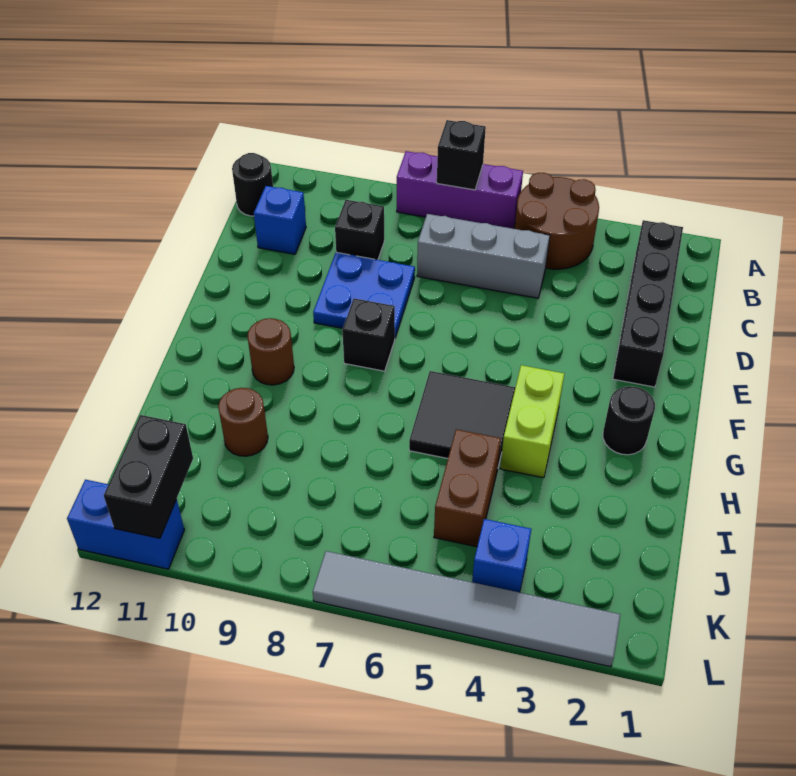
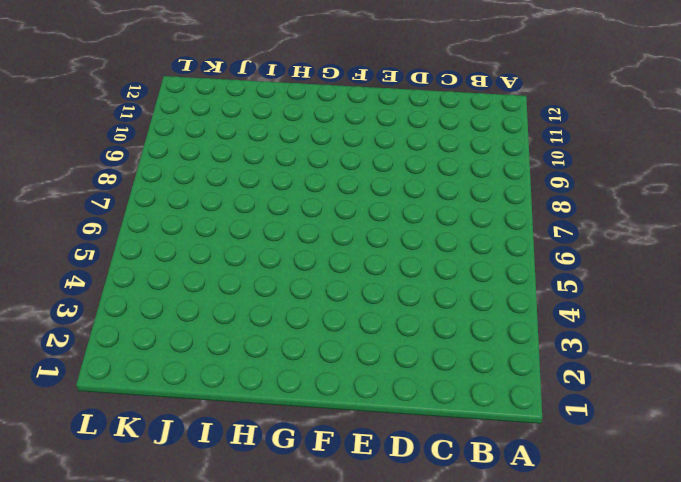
none -> brown 2x2 round brick [515,173,599,269]
none -> purple 1x3 brick [397,151,523,229]
none -> black 1x4 brick [613,220,683,387]

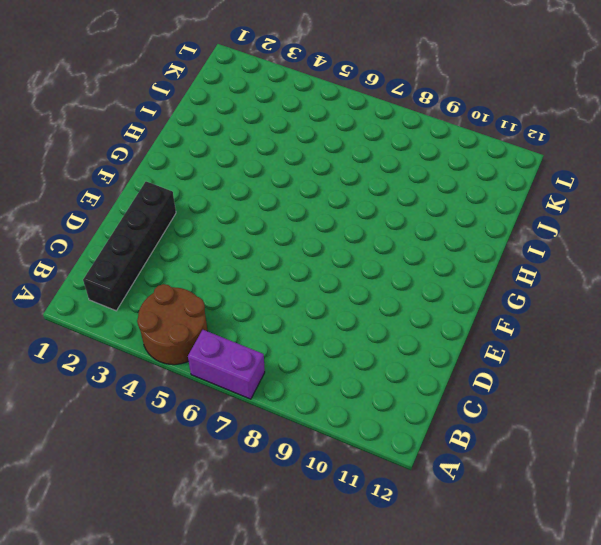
purple 1x2 brick [188,330,265,399] -> purple 1x3 brick [397,151,523,229]
none -> black 1x1 round brick [232,153,273,216]
none -> grey 1x3 brick [417,214,550,298]
none -> black 1x1 brick [335,200,384,260]

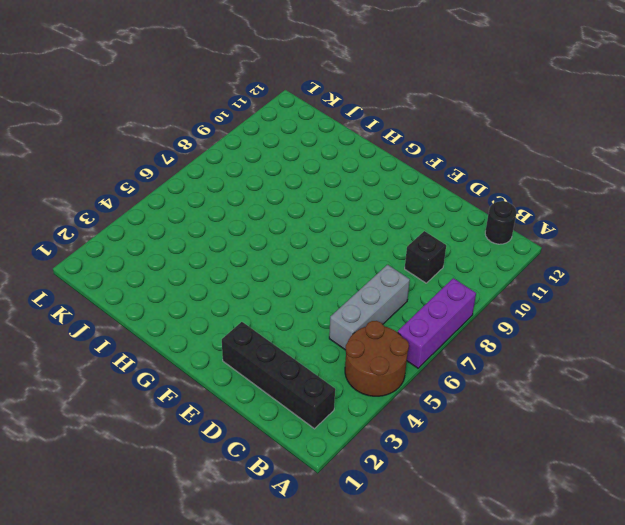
none -> blue 1x1 brick [254,186,306,254]
none -> blue 2x2 plate [313,252,415,337]
none -> black 1x1 brick [342,298,395,371]

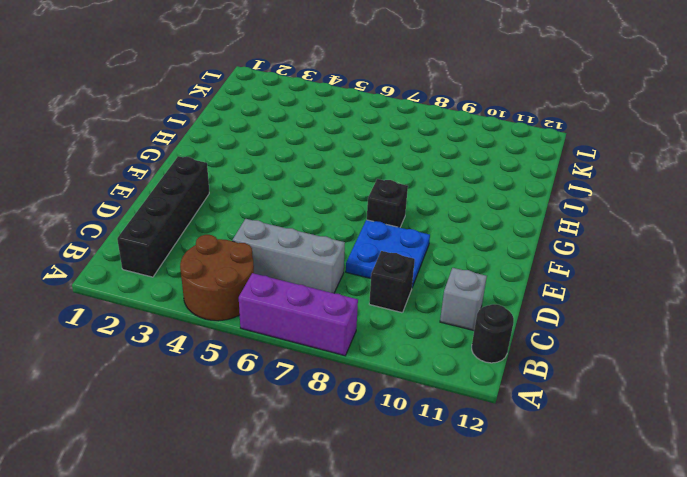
grey 1x1 brick [440,268,487,330] -> blue 1x1 brick [254,186,306,254]
none -> black 1x1 round brick [603,386,655,455]
none -> lime 1x2 brick [500,365,564,478]
none -> black 2x2 tile [409,371,515,466]

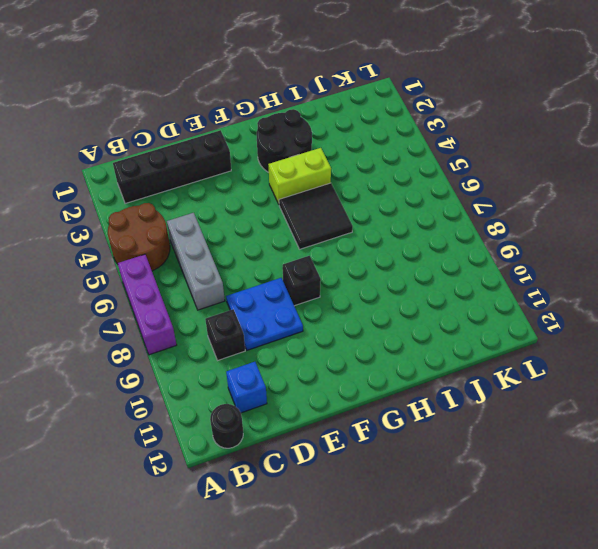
black 2x2 round brick [257,109,312,172] -> black 1x1 round brick [603,386,655,455]
none -> brown 1x1 round brick [247,318,294,385]
none -> brown 1x2 brick [434,429,501,547]
none -> brown 1x1 round brick [218,388,268,456]

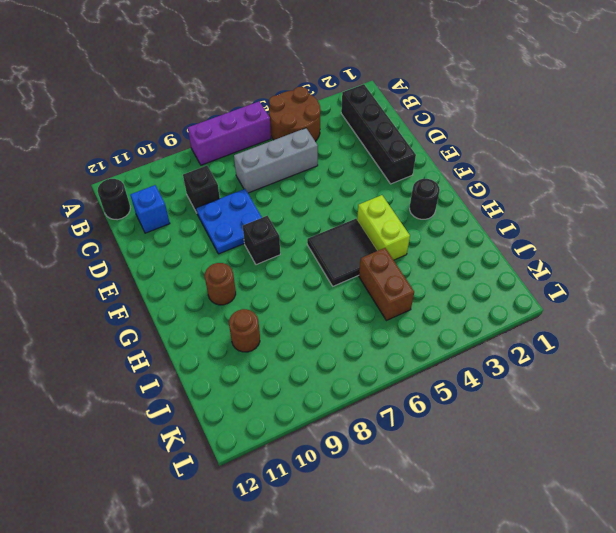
none -> blue 1x1 brick [472,519,531,592]
none -> grey 1x6 tile [313,551,621,667]
none -> blue 1x2 brick [67,480,184,569]

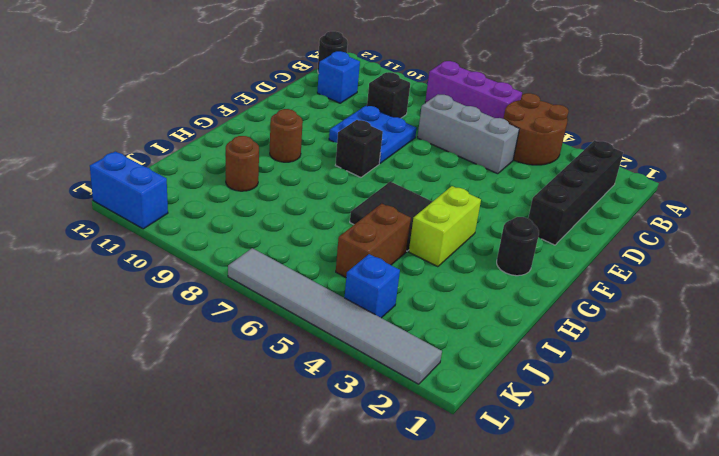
none -> black 1x1 brick [437,120,486,190]
none -> black 1x2 brick [104,415,193,538]

